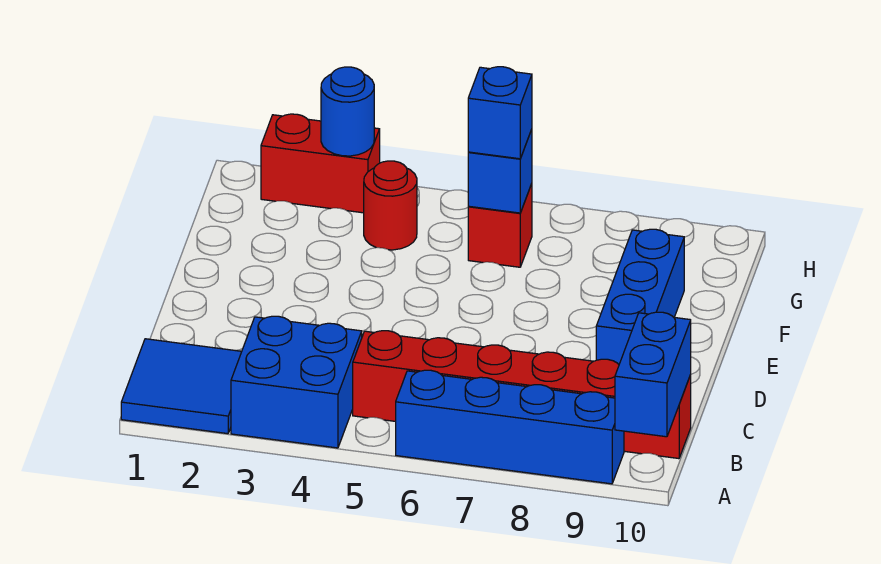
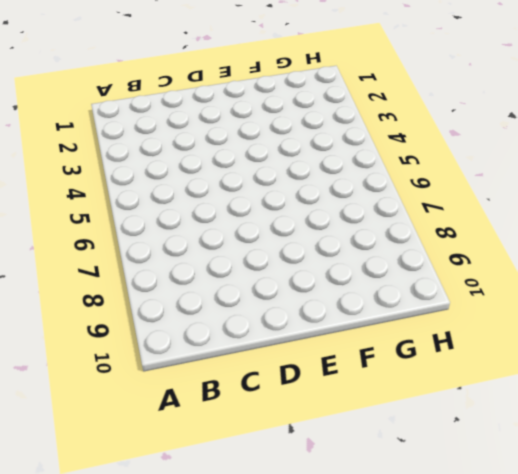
none -> blue 2x2 tile [121,339,242,434]
none -> blue 2x2 brick [231,316,362,448]
none -> blue 1x4 brick [396,370,624,484]

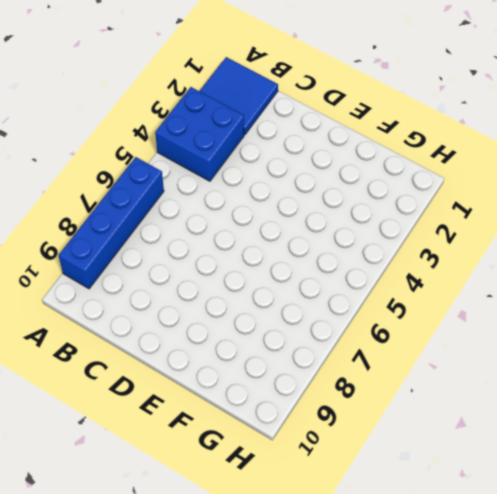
none -> red 1x6 brick [353,331,691,459]
none -> blue 1x3 brick [596,229,684,364]
none -> red 1x1 round brick [364,161,417,250]

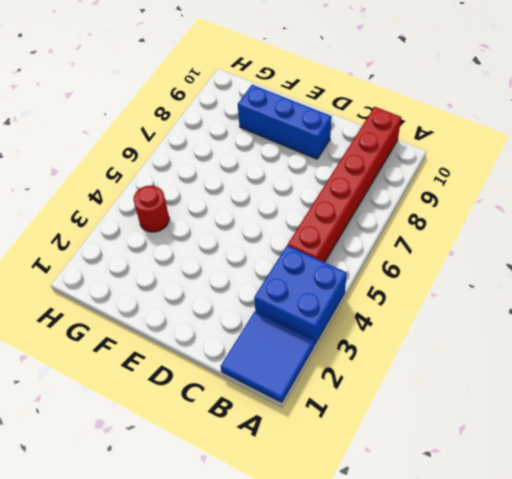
none -> blue 1x4 brick [396,370,624,484]
none -> red 1x1 brick [468,184,532,267]
none -> red 1x2 brick [261,114,380,213]

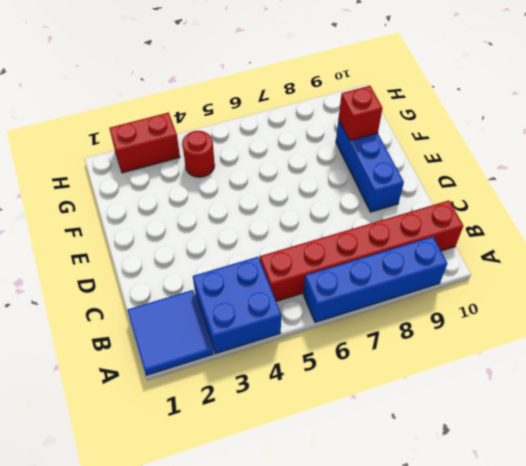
red 1x1 brick [339,86,383,140] -> red 1x1 brick moved to [468,184,532,267]
none -> blue 1x2 brick [615,312,691,437]
none -> blue 1x1 brick [468,129,532,213]
none -> blue 1x1 round brick [321,67,374,156]

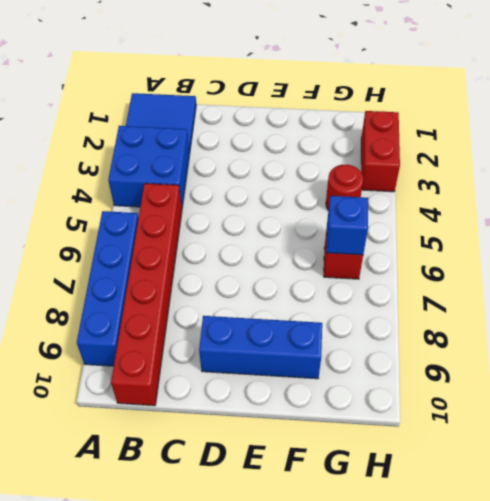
none -> blue 1x2 brick [615,312,691,437]
none -> blue 1x1 round brick [321,67,374,156]
none -> blue 1x1 brick [468,67,532,159]

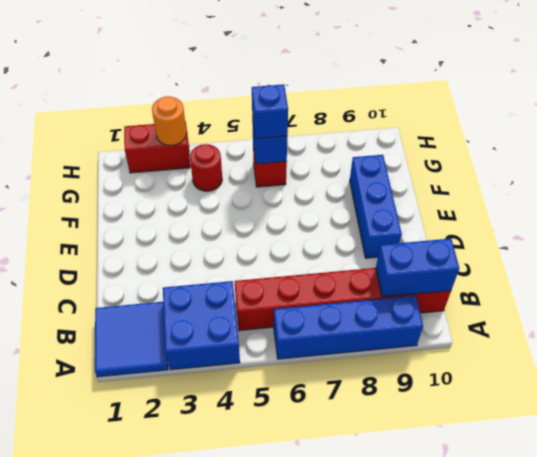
blue 1x2 brick [376,239,459,297] -> blue 1x2 brick turned to [615,312,691,437]
orange 1x1 round brick [152,96,187,146] -> blue 1x1 round brick [321,67,374,156]

